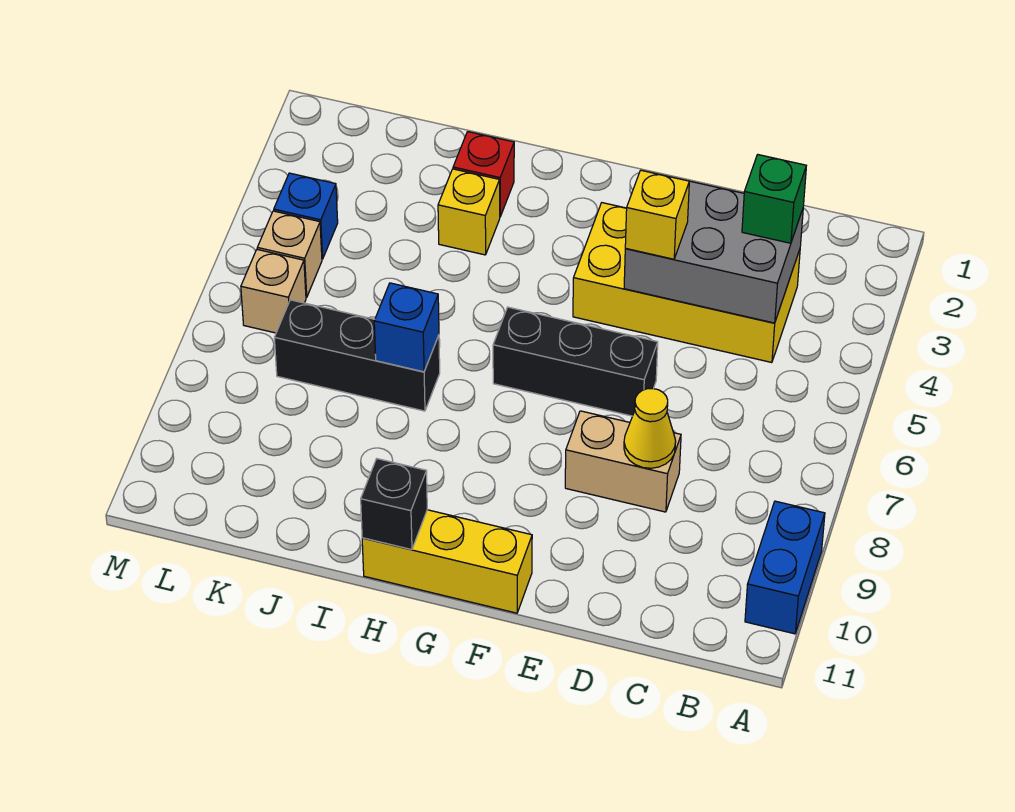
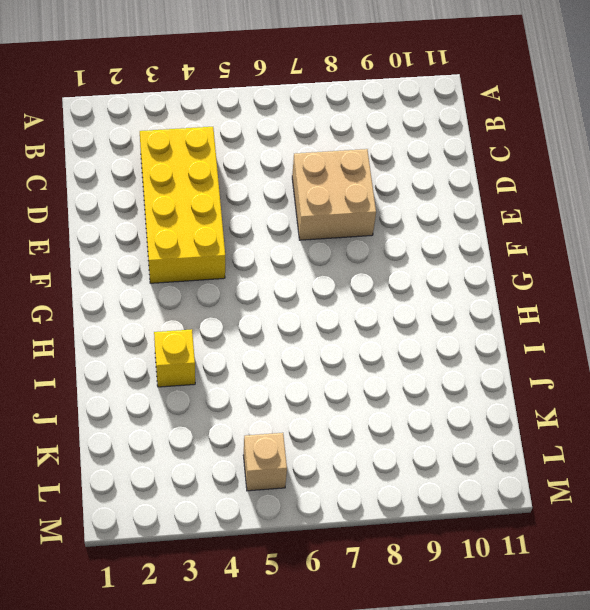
tan 2x2 brick [292,149,376,240] -> tan 1x2 brick [565,411,681,512]
none -> blue 1x2 brick [745,501,825,634]
none -> black 1x3 brick [493,307,658,416]
none -> yellow 1x3 brick [362,510,532,613]

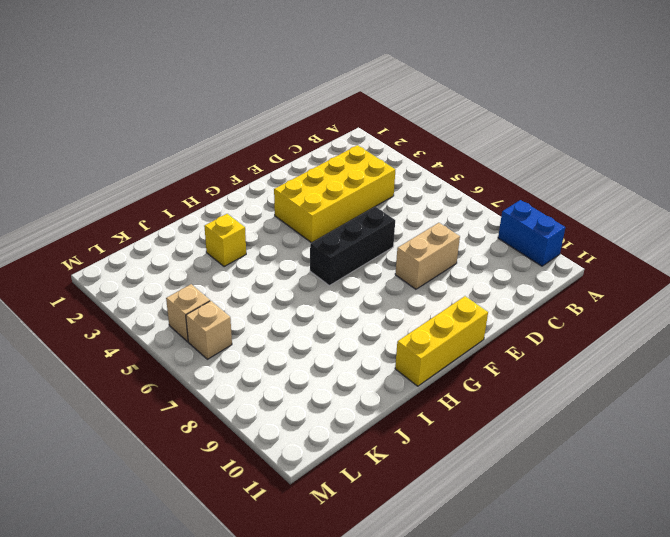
none -> red 1x1 brick [453,132,514,216]
none -> black 1x3 brick [274,300,440,411]
none -> blue 1x1 brick [274,173,338,259]

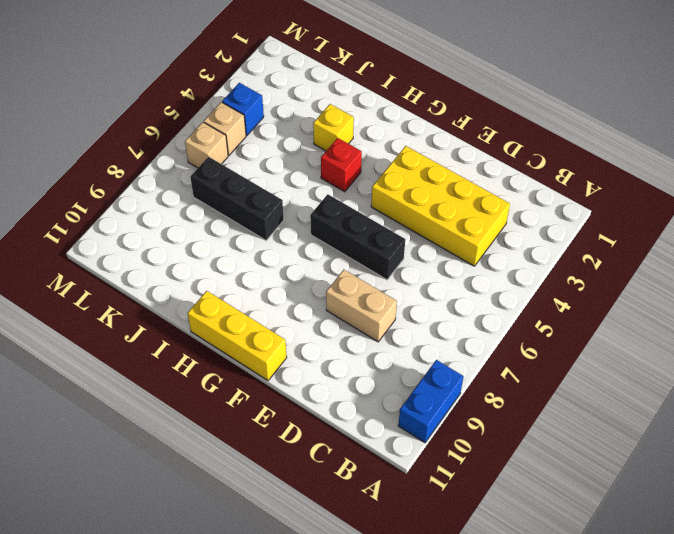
red 1x1 brick [321,138,362,192] -> red 1x1 brick moved to [453,132,514,216]
none -> grey 2x3 brick [624,181,803,323]
none -> yellow 1x1 cone [624,389,676,468]
none -> black 1x1 brick [361,459,427,550]

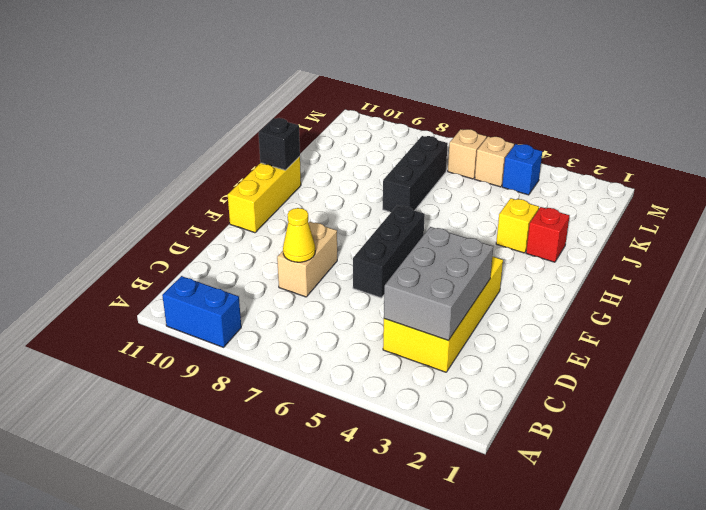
none -> blue 1x1 brick [374,283,439,372]
none -> green 1x1 brick [742,155,806,243]
none -> yellow 1x1 brick [625,170,689,259]

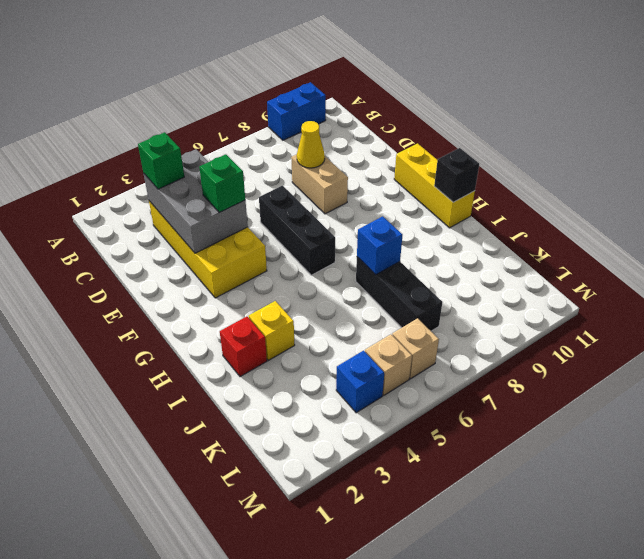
green 1x1 brick [199,154,245,212] -> yellow 1x1 brick [625,170,689,259]

